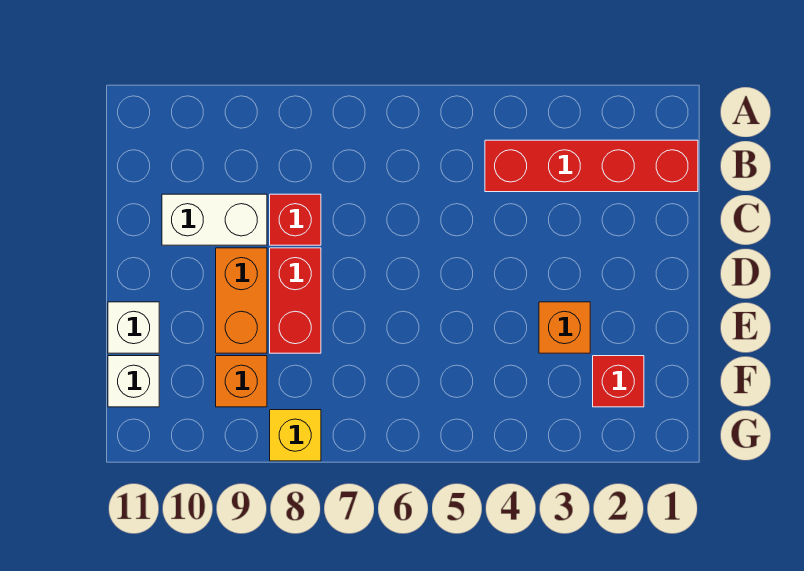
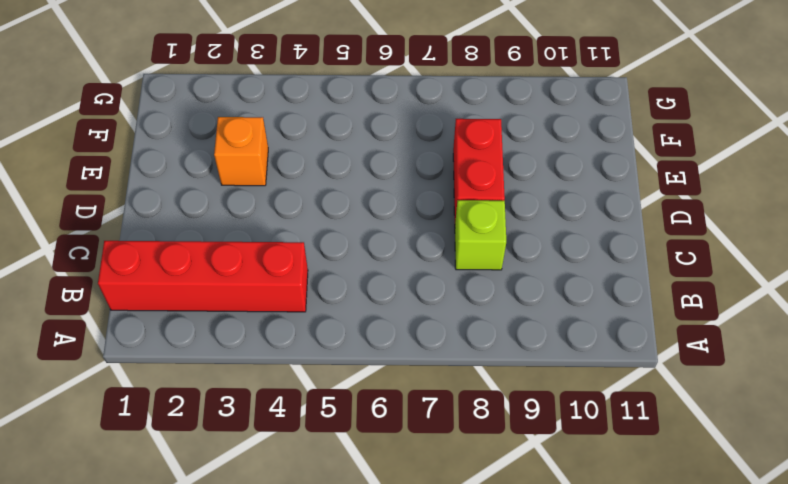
lime 1x1 brick [455,200,506,270] -> red 1x1 brick [270,194,321,245]
none -> white 1x2 brick [162,194,267,245]
none -> orange 1x2 brick [216,248,267,353]

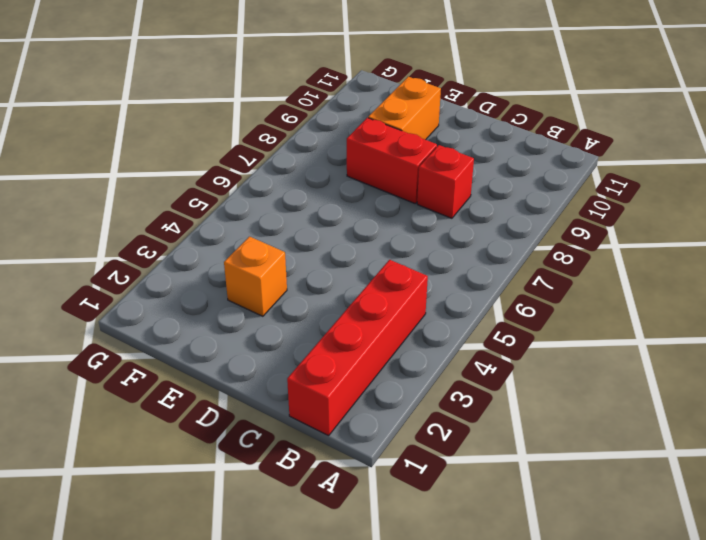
orange 1x2 brick [368,77,441,140] -> orange 1x2 brick turned to [216,248,267,353]
none -> white 1x2 brick [162,194,267,245]
none -> white 1x1 brick [108,302,159,353]

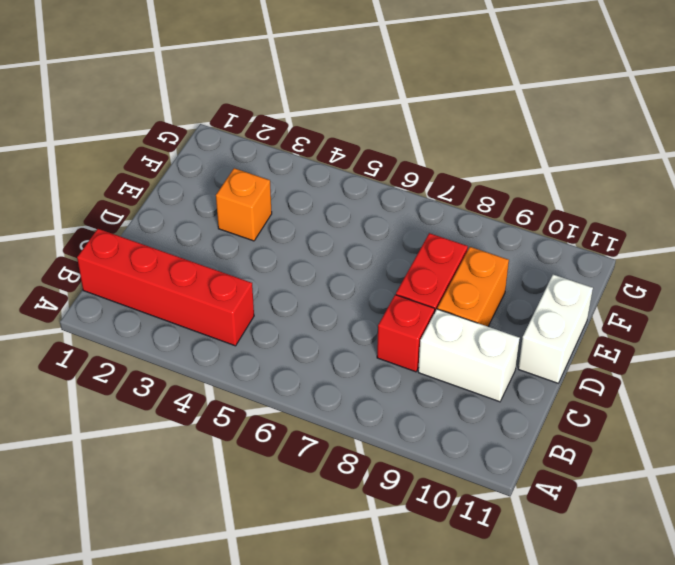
white 1x2 brick [518,275,593,383] -> white 1x1 brick [108,302,159,353]
none -> red 1x1 brick [593,356,644,407]
none -> orange 1x1 brick [216,356,267,407]

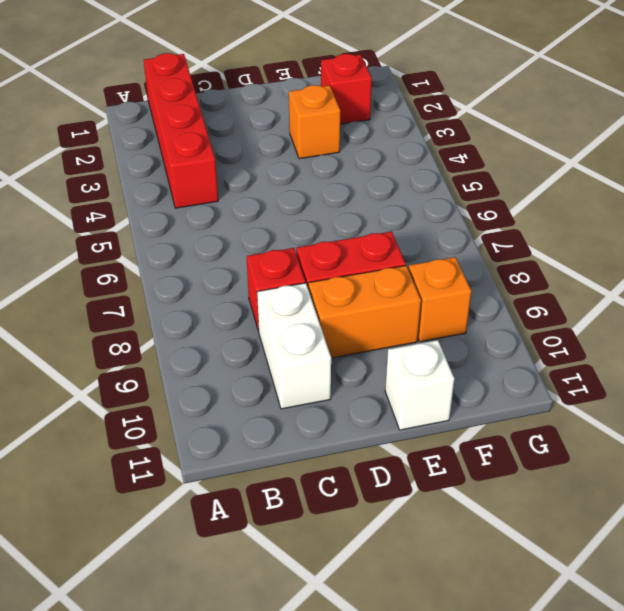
none -> white 1x1 brick [108,356,159,407]
none -> yellow 1x1 brick [270,410,321,461]

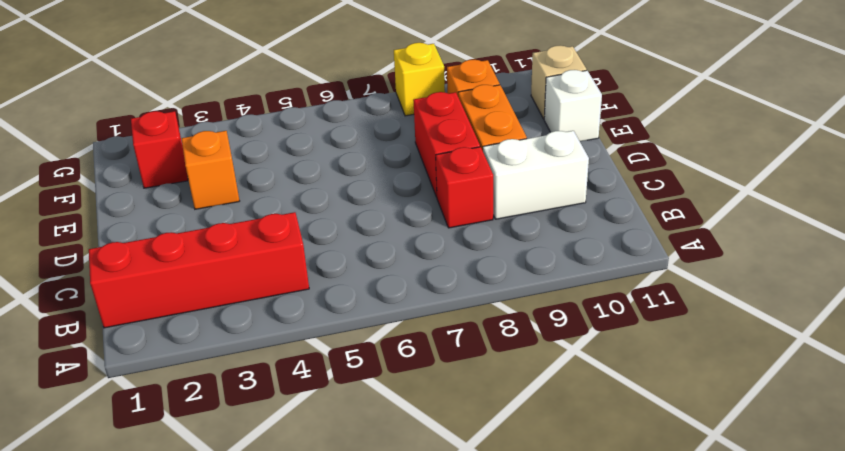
tan 1x1 brick [531,46,587,119] -> white 1x1 brick [108,356,159,407]

